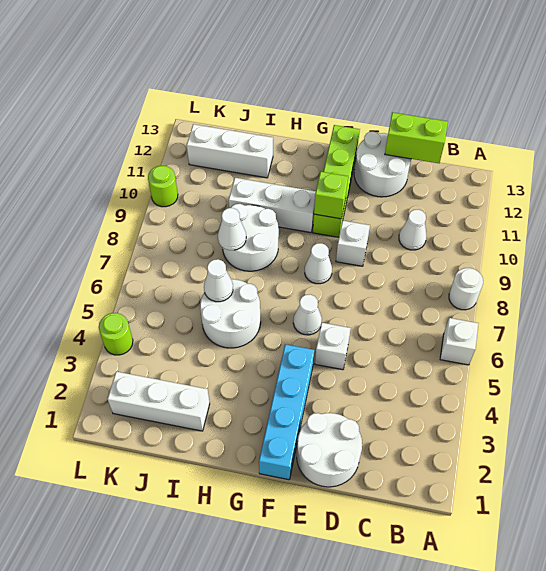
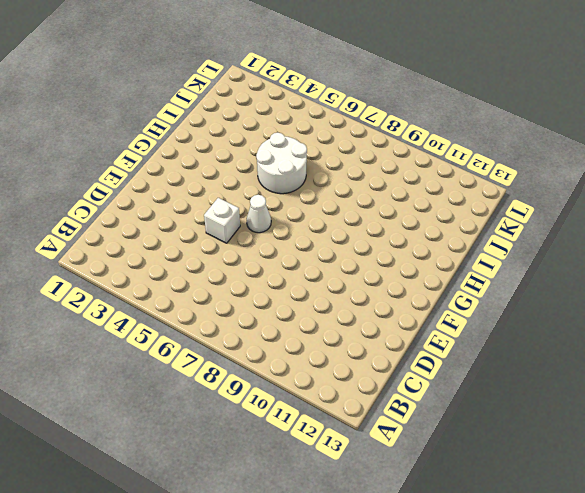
none -> white 1x1 brick [440,318,479,365]
none -> white 1x1 round brick [449,268,483,310]
none -> white 1x1 cone [399,210,427,250]

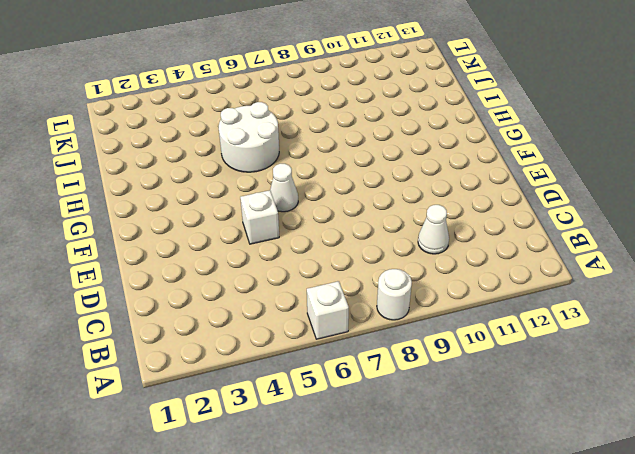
none -> white 2x2 round brick [297,413,362,487]
none -> white 2x2 round brick [354,132,411,197]
none -> white 1x1 brick [336,221,370,266]

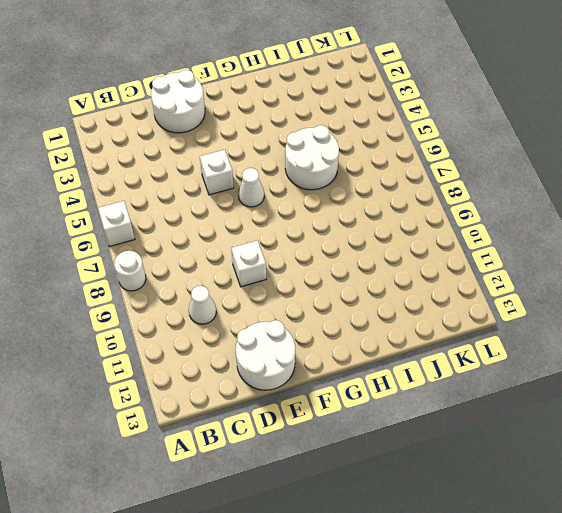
none -> cyan 1x4 brick [259,344,314,480]
none -> white 1x1 cone [305,243,332,284]
none -> lime 1x4 brick [313,125,360,237]

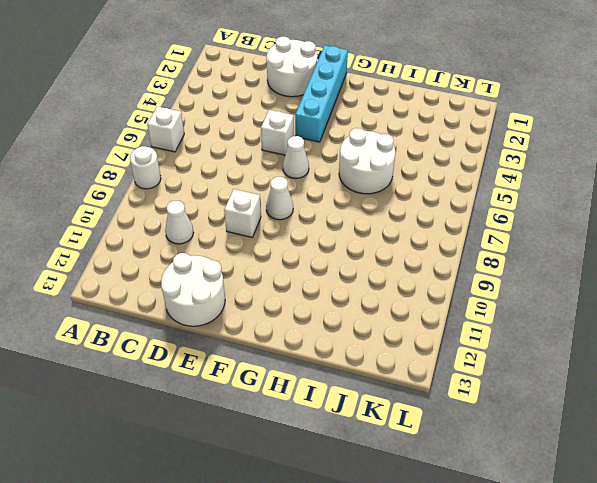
none -> lime 1x4 brick [313,125,360,237]
none -> white 1x3 brick [229,178,316,233]
none -> white 2x2 round brick [223,204,279,271]

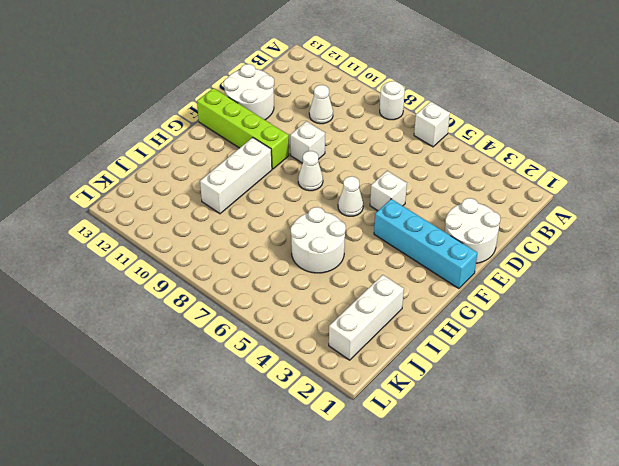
none -> white 2x2 round brick [223,204,279,271]
none -> white 1x3 brick [187,124,273,178]
none -> lime 1x1 round brick [99,313,133,355]

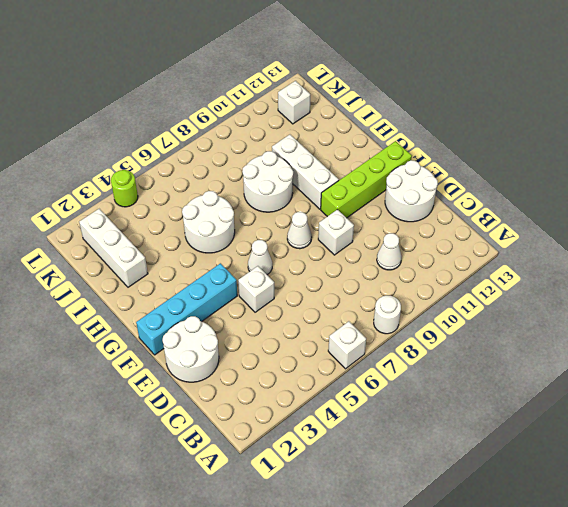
white 1x1 brick [278,81,310,124] -> white 1x3 brick [187,124,273,178]
none -> lime 1x1 round brick [148,166,178,207]
none -> lime 1x2 brick [385,112,448,163]
none -> lime 1x1 brick [314,172,348,219]

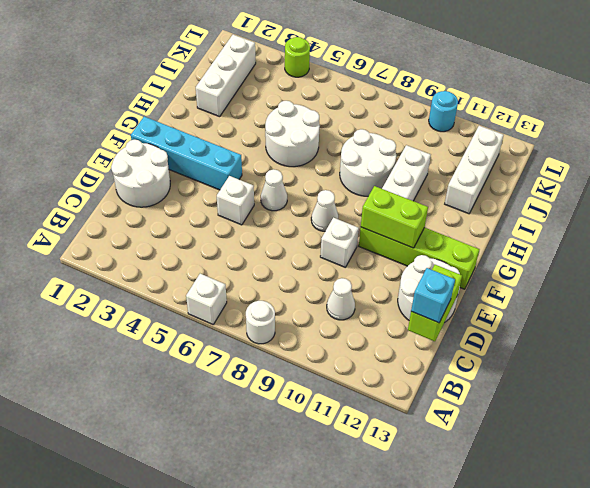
cyan 1x1 brick [411,268,455,323] -> none
lime 1x2 brick [361,186,428,248] -> lime 1x1 brick [314,172,348,219]
cyan 1x1 round brick [429,91,458,132] -> lime 1x1 round brick [148,166,178,207]
none -> white 1x1 cone [204,259,233,302]
none -> white 1x1 cone [218,208,246,250]

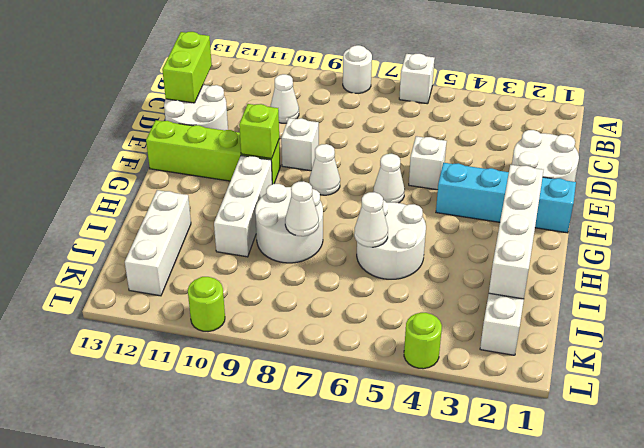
white 1x4 brick [489,165,543,299] -> none

